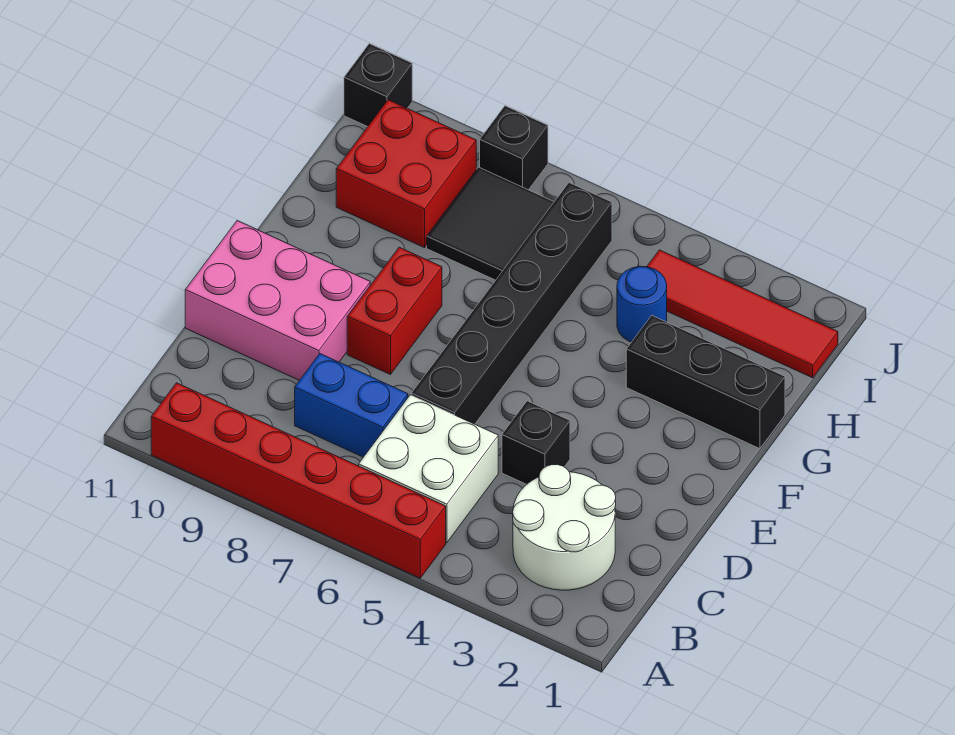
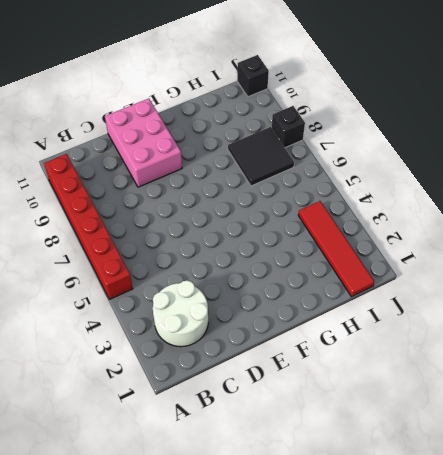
none -> white 2x2 brick [359,395,498,543]
none -> blue 1x2 brick [295,354,408,457]
none -> black 1x1 brick [502,401,570,484]

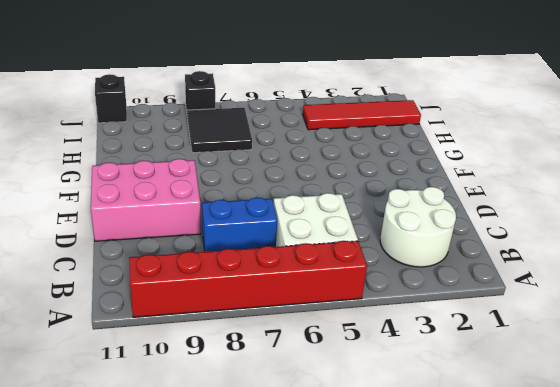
none -> black 1x1 brick [502,401,570,484]
none -> black 1x6 brick [411,183,612,424]
none -> red 1x2 brick [347,247,442,375]

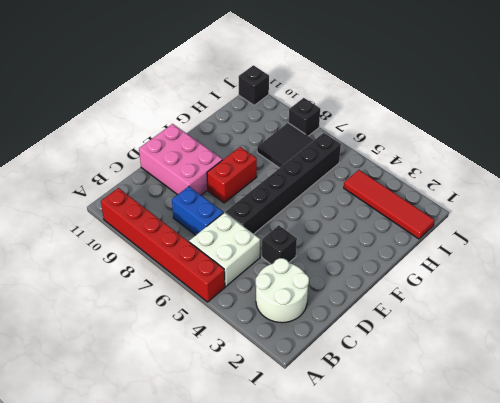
none -> black 1x3 brick [626,316,785,449]
none -> blue 1x1 round brick [617,266,667,342]
none -> red 2x2 brick [336,100,476,248]

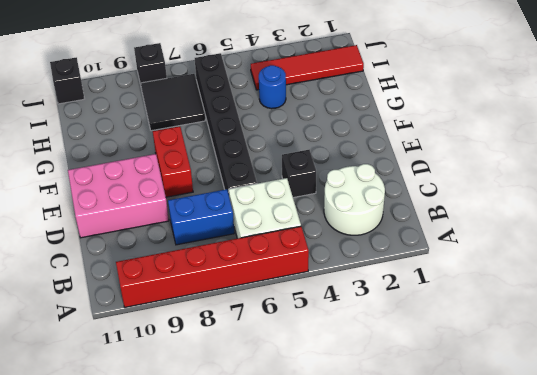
none -> black 1x3 brick [626,316,785,449]
none -> red 2x2 brick [336,100,476,248]

